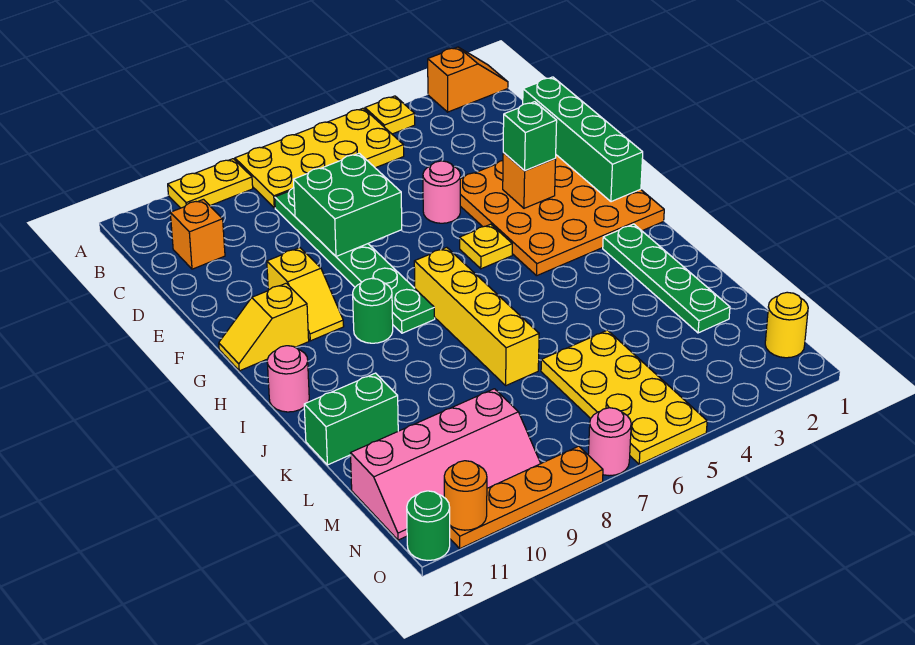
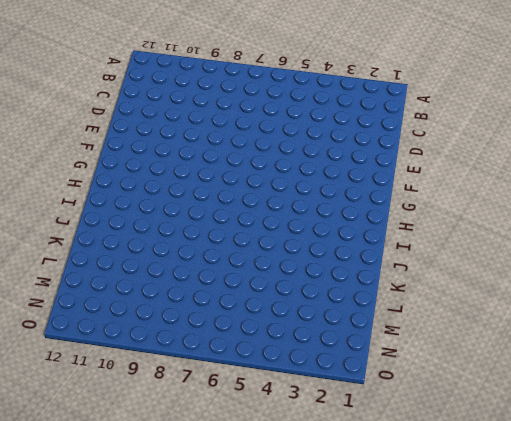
none -> orange 1x2 slope [428,47,508,112]
none -> yellow 1x1 plate [365,96,415,134]
none -> yellow 2x4 plate [235,108,404,208]

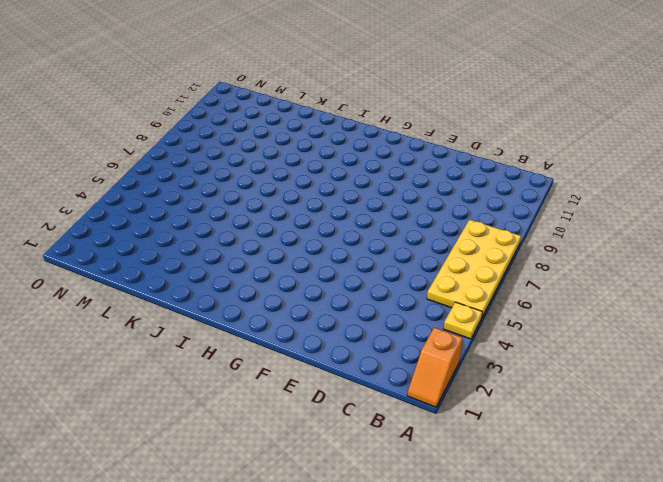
none -> yellow 1x2 plate [168,159,253,208]
none -> green 1x6 plate [275,188,435,333]
none -> orange 1x1 brick [170,199,225,269]

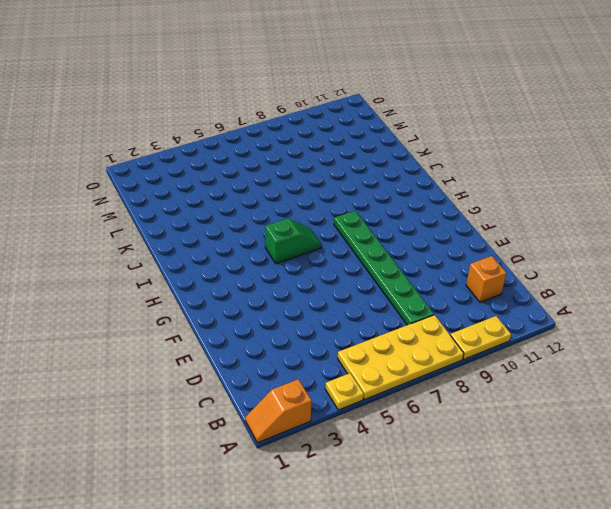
green 1x2 slope [265,218,321,264] -> none
none -> orange 4x4 plate [460,155,664,276]
none -> pink 1x1 round brick [423,161,460,223]
none -> yellow 1x2 slope [267,248,344,341]

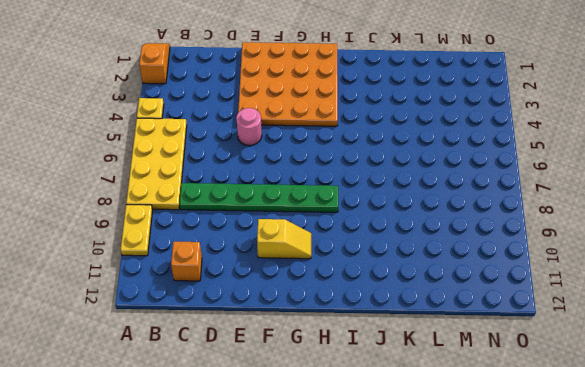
none -> yellow 1x1 plate [460,224,512,269]
none -> yellow 1x2 slope [219,283,309,371]
none -> yellow 1x4 brick [414,247,539,385]

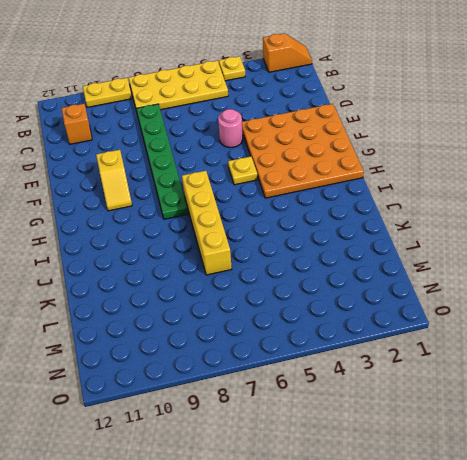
none -> yellow 1x2 slope [219,283,309,371]
none -> green 1x1 round brick [353,278,393,343]
none -> green 1x4 plate [603,224,730,333]

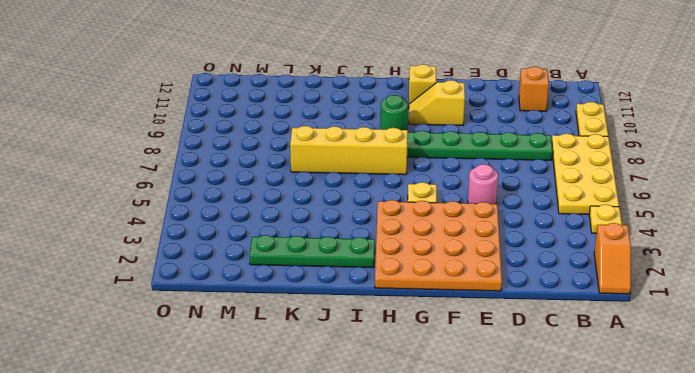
none -> pink 1x1 round brick [267,346,309,412]
none -> green 1x2 brick [304,373,398,465]
none -> yellow 2x4 plate [541,330,707,464]

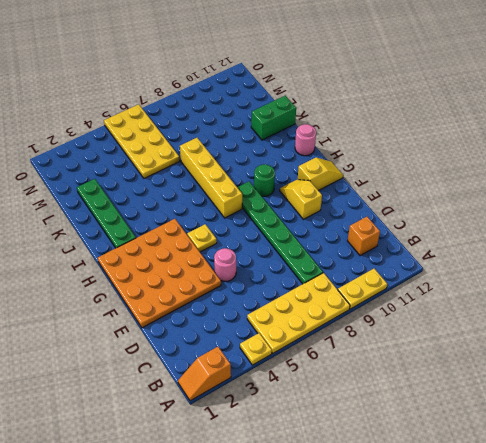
none -> pink 2x4 slope [351,389,541,540]
none -> yellow 1x1 round brick [765,292,808,358]
none -> pink 1x1 round brick [588,408,631,476]

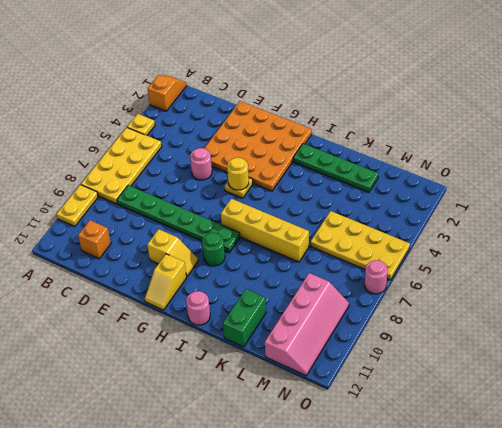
yellow 1x1 round brick [227,158,249,190] -> yellow 1x1 round brick moved to [765,292,808,358]
none -> orange 1x4 plate [450,446,603,548]
none -> green 1x1 round brick [407,491,450,560]
none -> green 1x4 brick [523,77,643,202]

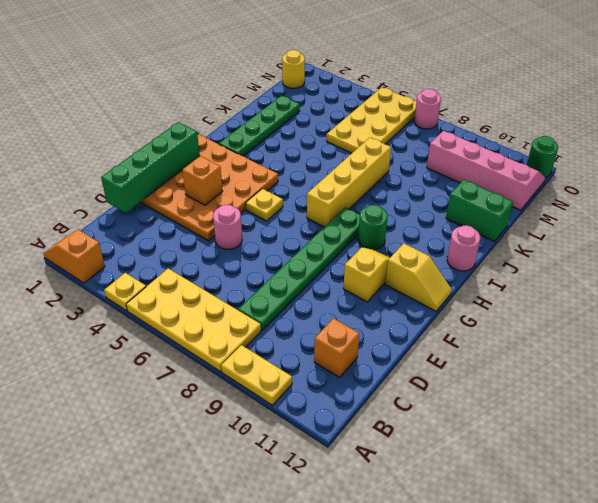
none -> orange 1x4 plate [450,446,603,548]
none -> green 2x2 brick [294,153,402,256]
none -> orange 1x1 round brick [444,461,487,530]

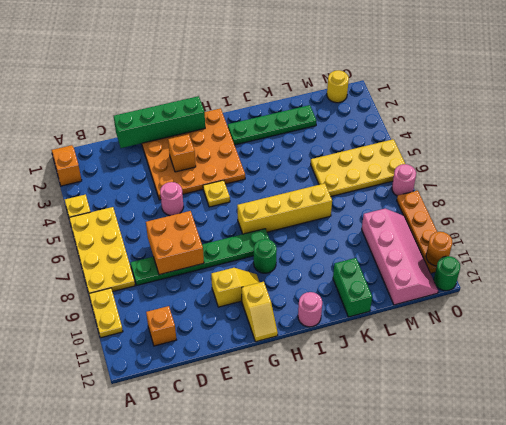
orange 2x2 brick [146,211,204,275] -> green 2x2 brick [294,153,402,256]
none -> green 1x1 brick [503,102,557,171]

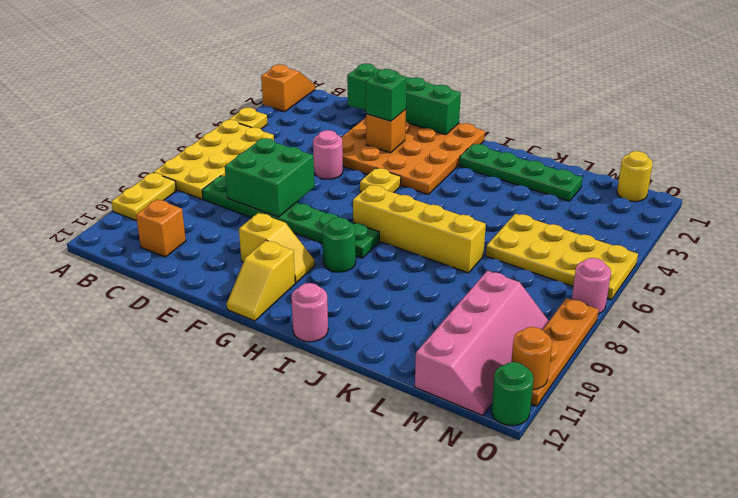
none -> green 1x2 brick [304,373,398,465]

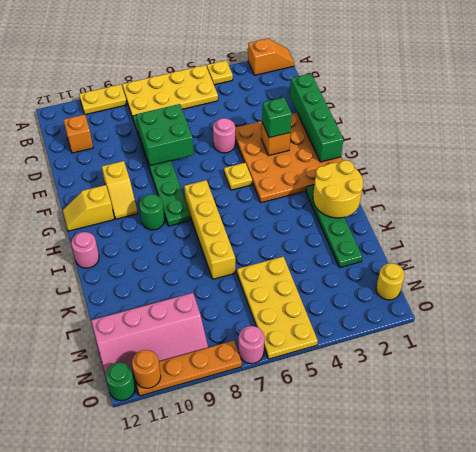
yellow 2x2 round brick [313,160,363,218] -> none
none -> green 1x2 brick [304,373,398,465]

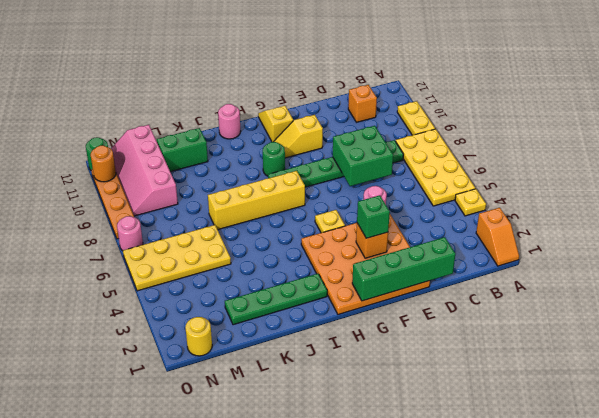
green 1x2 brick [157,128,208,172] -> green 1x2 brick turned to [304,373,398,465]

